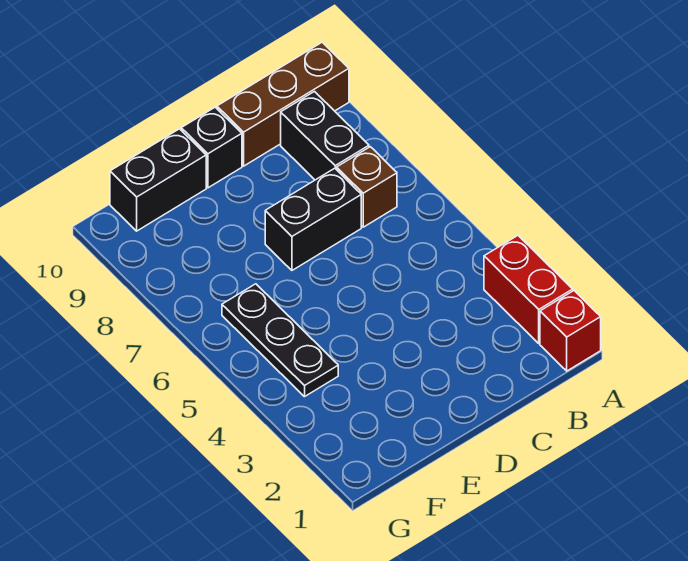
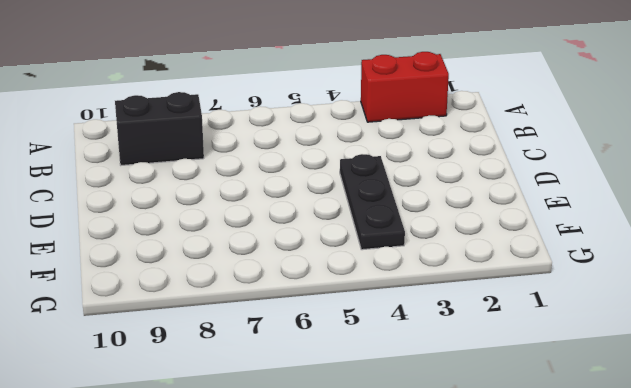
black 1x3 plate [340,154,405,250] -> black 1x3 plate turned to [222,284,338,397]
none -> red 1x1 brick [540,291,601,371]
none -> brown 1x3 brick [217,42,349,166]

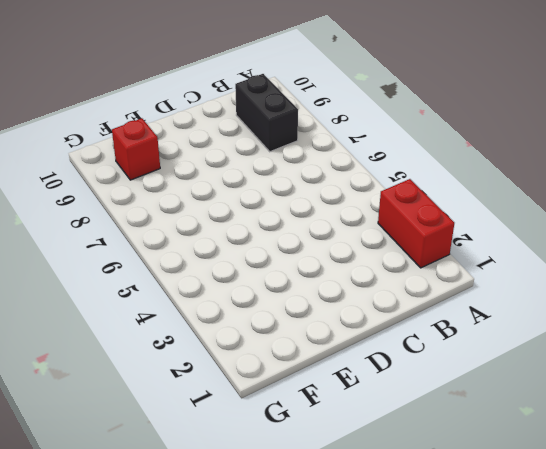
red 1x1 brick [112,118,160,180] -> red 1x1 brick moved to [540,291,601,371]
none -> brown 1x3 brick [217,42,349,166]
none -> brown 1x1 brick [337,147,397,227]

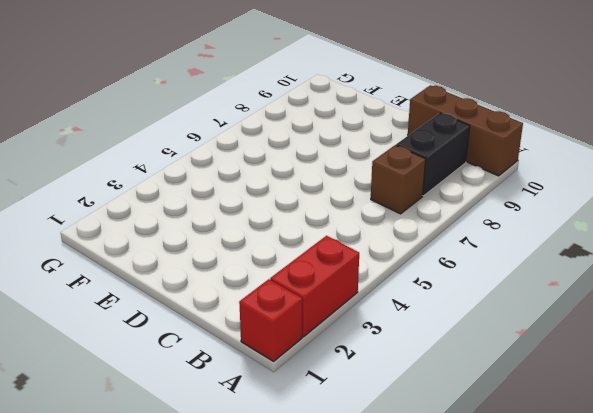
none -> black 1x2 brick [265,168,361,270]
none -> black 1x1 brick [181,107,242,188]

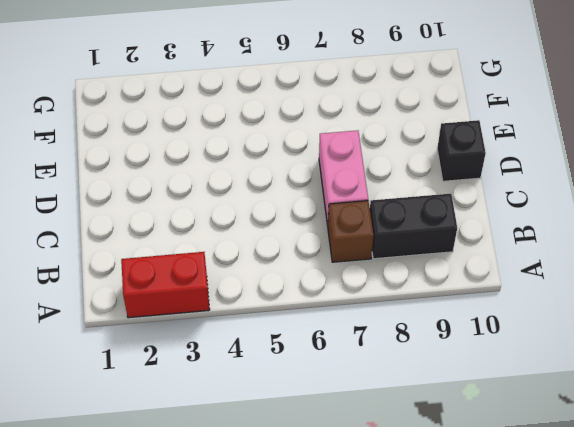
pink 1x2 brick [319,130,368,226] -> black 1x2 brick [265,168,361,270]
none -> red 1x1 brick [540,291,601,371]
none -> brown 1x3 brick [217,42,349,166]

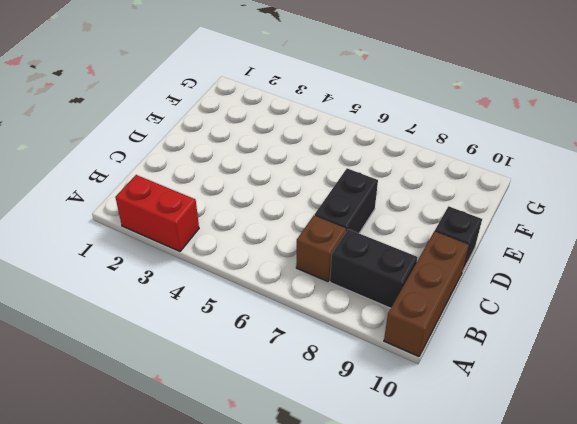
none -> red 1x1 brick [540,291,601,371]
none -> black 1x2 brick [110,129,206,231]

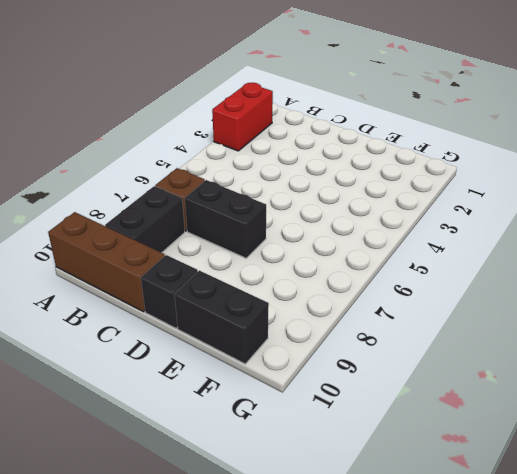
none -> red 1x1 brick [540,291,601,371]
none -> black 1x3 plate [222,284,338,397]

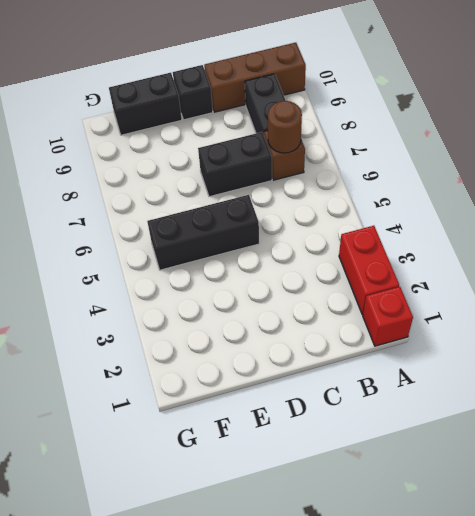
brown 1x1 round brick [268,101,302,153] -> none
black 1x3 brick [147,195,259,270] -> black 1x3 plate [222,284,338,397]

